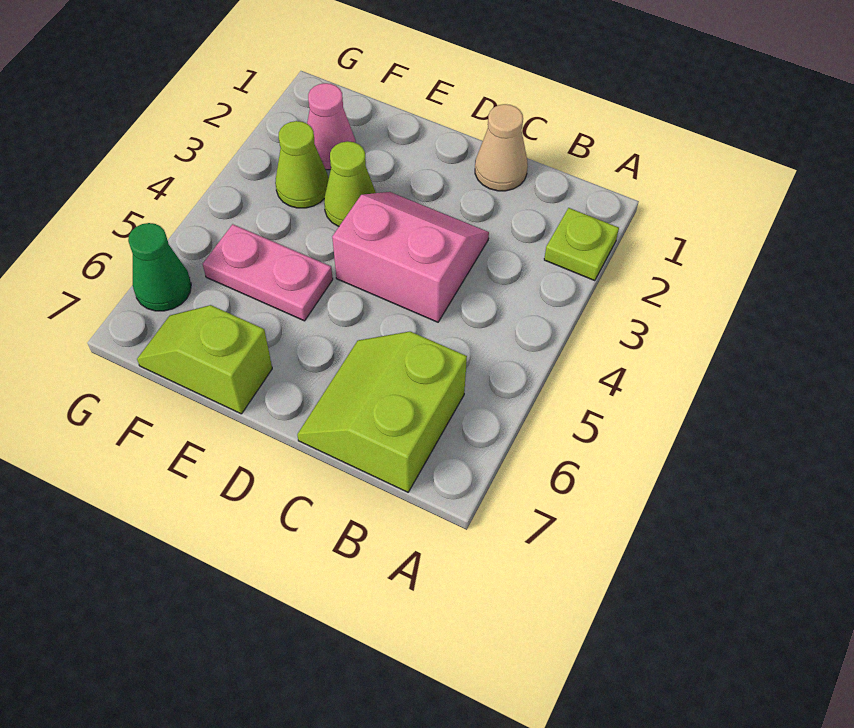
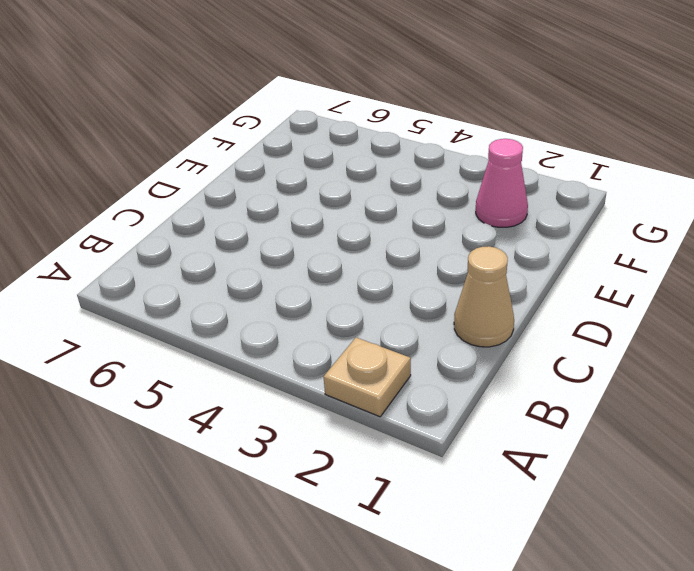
tan 1x1 plate [324,338,411,417] -> lime 1x1 plate [544,208,619,281]
none -> lime 2x2 slope [297,331,467,492]
none -> pink 2x2 slope [332,192,489,322]

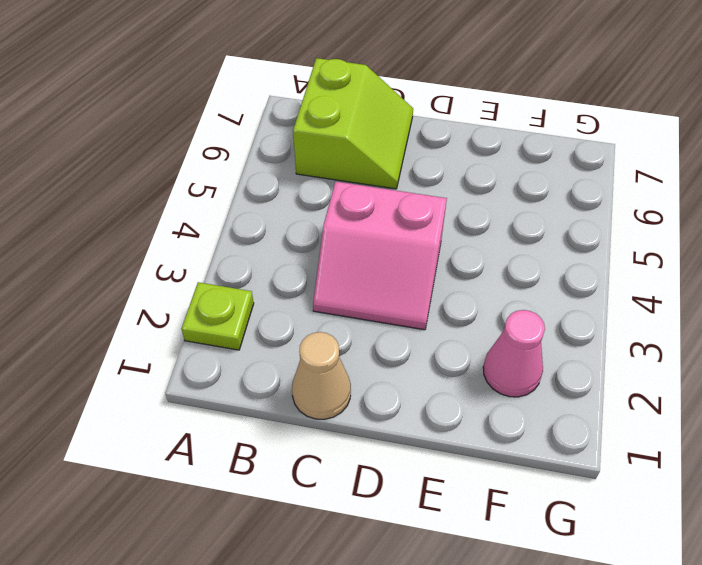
none -> lime 1x1 cone [324,141,376,226]
none -> pink 1x2 plate [203,224,333,321]

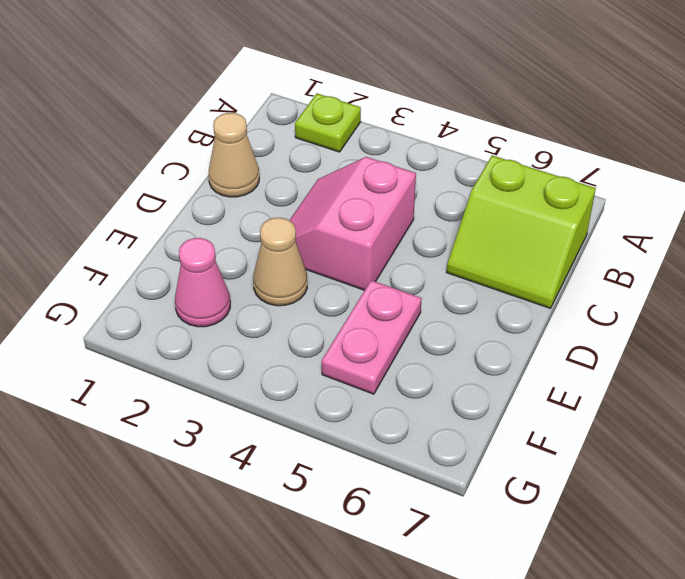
tan 1x1 cone [253,218,307,306] -> lime 1x1 cone [324,141,376,226]
none -> lime 1x2 slope [137,305,272,414]
none -> lime 1x1 cone [275,121,329,208]

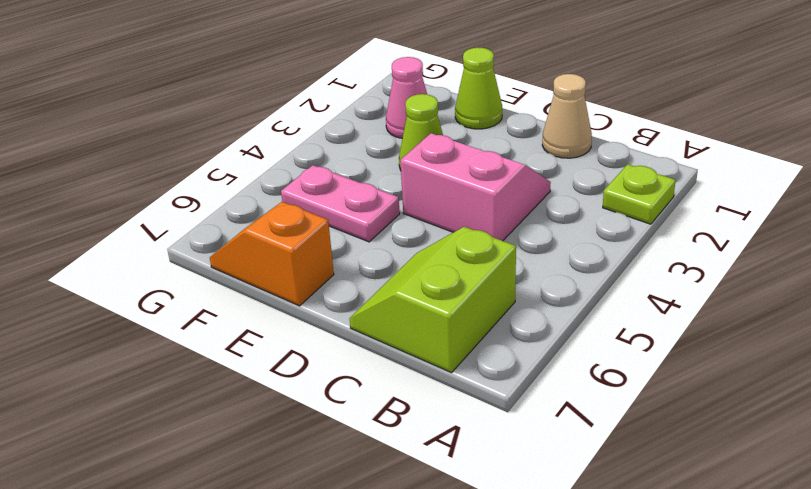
lime 1x1 cone [455,48,502,129] -> lime 1x1 cone moved to [275,121,329,208]
orange 1x2 slope [210,202,334,306] -> lime 1x2 slope [137,305,272,414]
none -> green 1x1 cone [128,223,191,311]

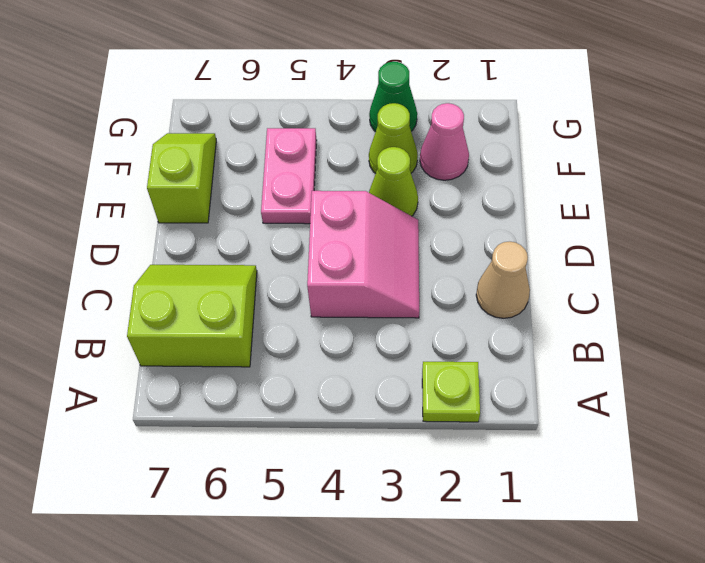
green 1x1 cone [369,62,417,132] -> green 1x1 cone moved to [128,223,191,311]

